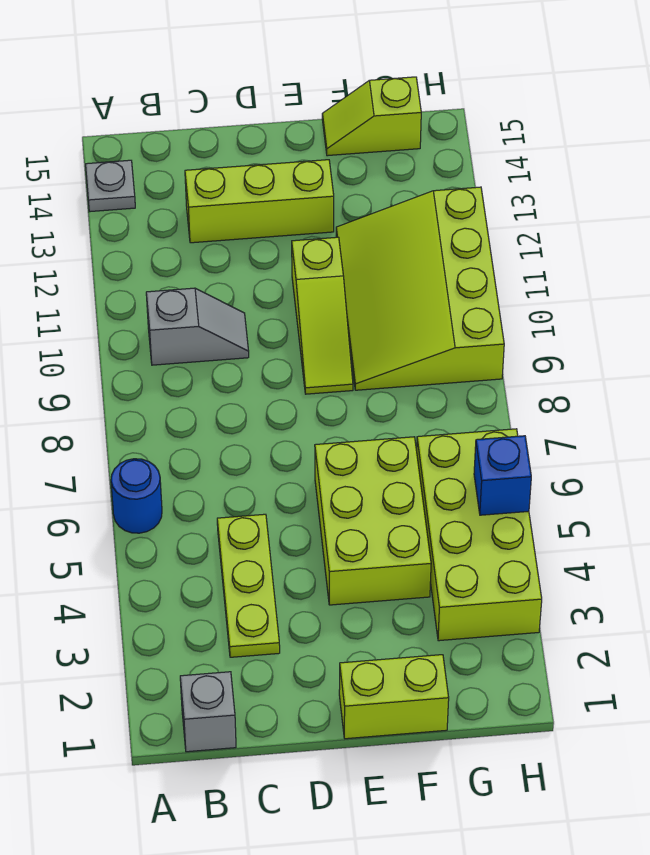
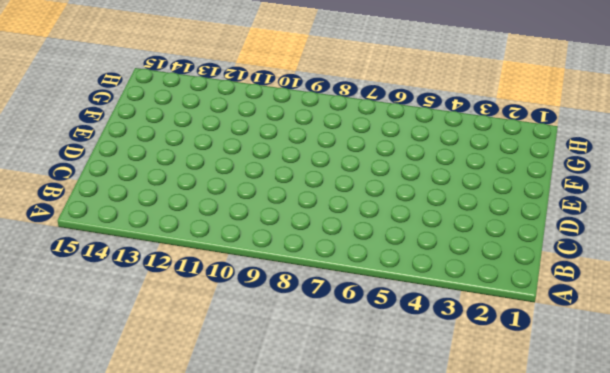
none -> blue 1x1 round brick [111,459,162,533]
none -> grey 1x1 plate [86,160,135,212]
none -> grey 1x1 brick [180,672,236,752]

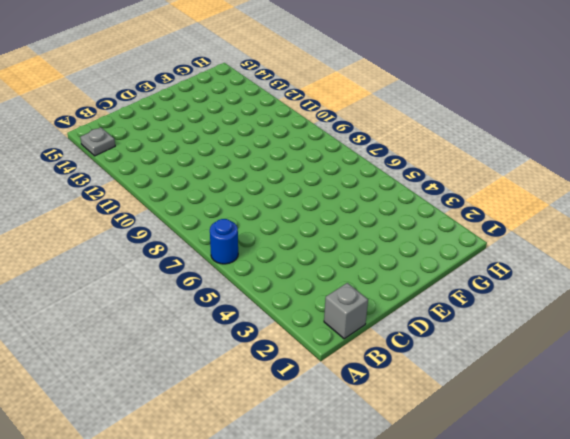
none -> grey 1x2 slope [146,288,249,365]
none -> lime 1x3 plate [217,514,280,657]
none -> lime 1x3 brick [185,160,334,243]

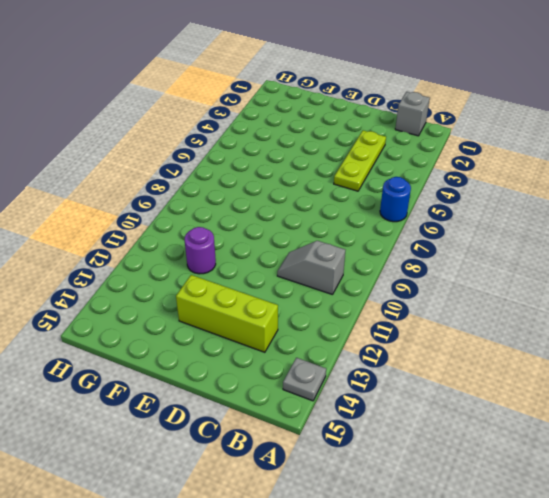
purple 1x1 round brick [185,227,216,274] -> lime 3x4 slope [336,187,504,390]
none -> lime 1x2 brick [339,655,449,739]
none -> lime 2x3 brick [315,437,431,605]
none -> lime 1x3 slope [292,237,353,394]

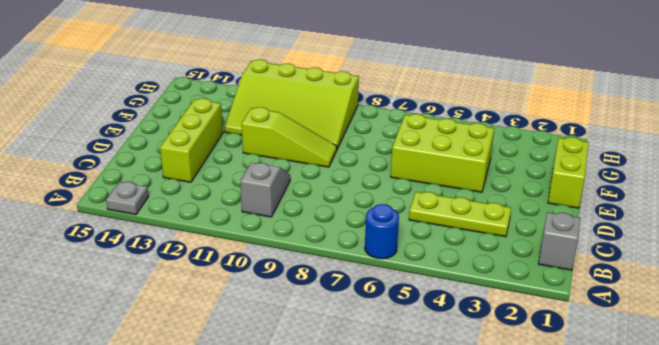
none -> lime 1x2 slope [322,77,421,156]
none -> lime 2x4 brick [417,429,542,641]
none -> blue 1x1 brick [474,436,531,515]

